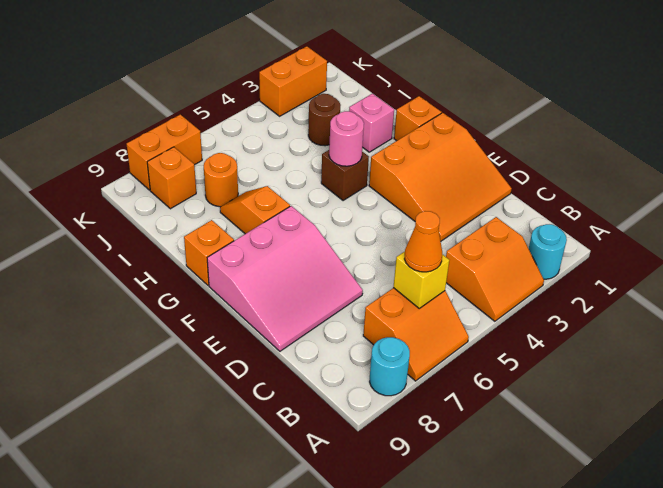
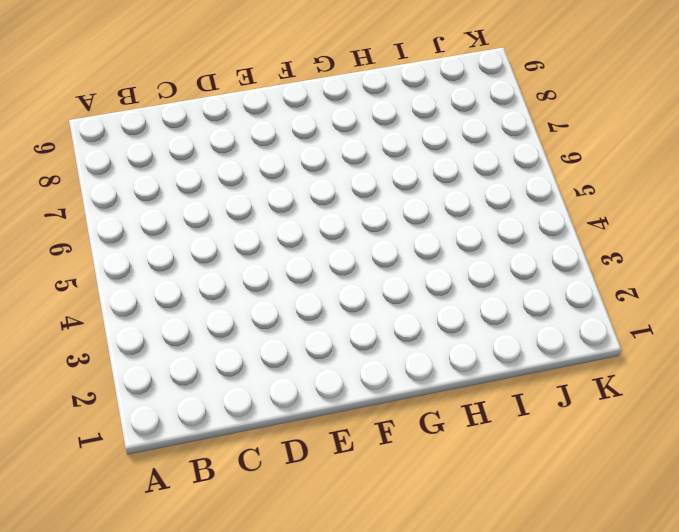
none -> cyan 1x1 round brick [529,224,567,279]
none -> orange 2x2 slope [446,217,544,321]
none -> orange 2x2 slope [363,288,469,381]

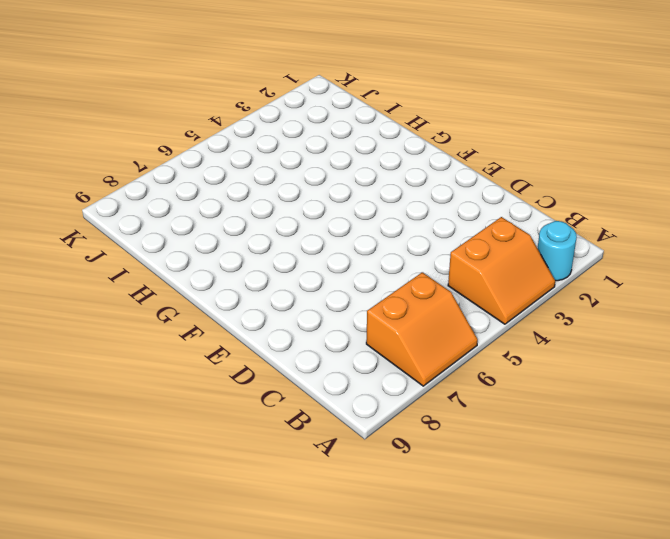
none -> cyan 1x1 round brick [370,337,410,396]
none -> orange 3x3 slope [369,113,512,241]
none -> pink 3x3 slope [207,206,363,351]

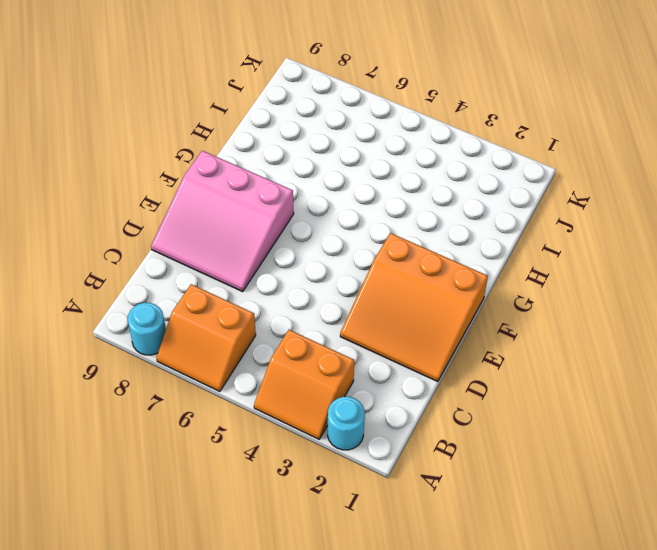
none -> orange 1x1 brick [394,96,442,141]
none -> brown 1x1 brick [321,150,369,201]
none -> orange 1x2 slope [220,186,290,234]

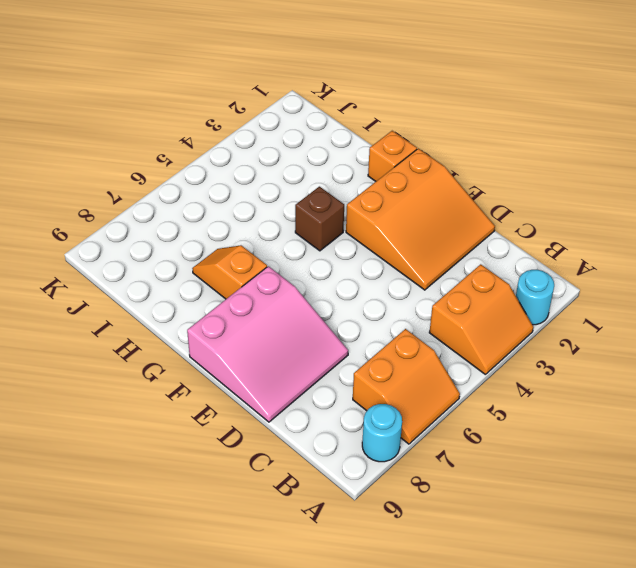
none -> orange 1x1 brick [184,220,234,285]
none -> pink 1x1 brick [349,93,394,152]
none -> brown 1x1 round brick [308,94,340,146]

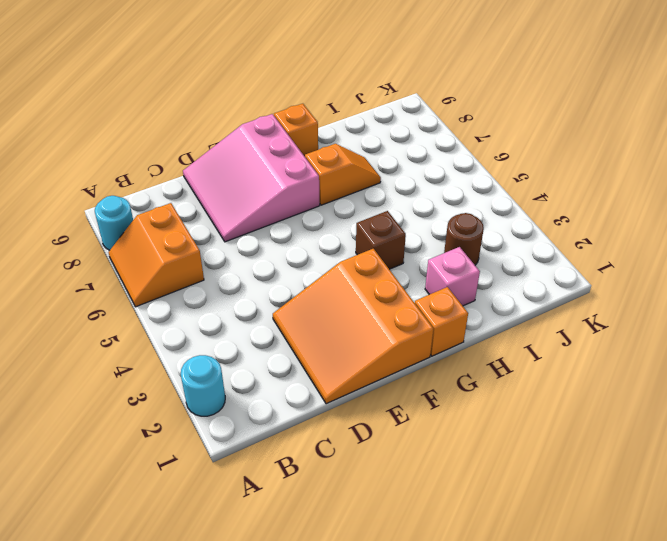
none -> orange 2x2 slope [446,217,544,321]
none -> orange 1x1 round brick [204,153,238,207]
none -> orange 1x1 brick [147,147,196,209]

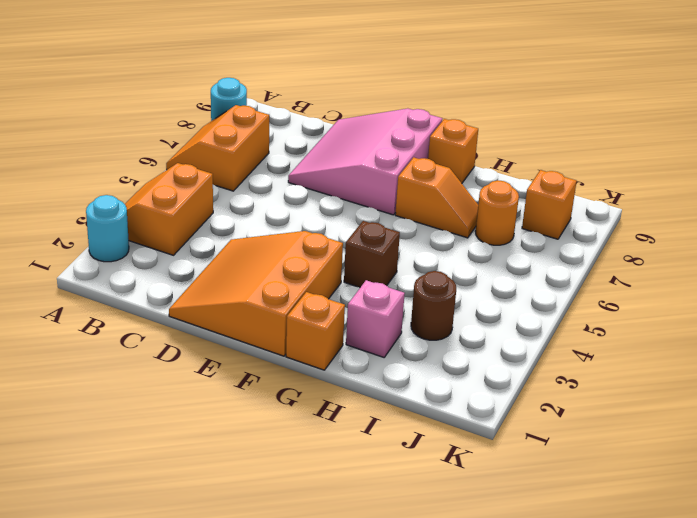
none -> orange 1x2 brick [259,46,327,116]
none -> orange 1x2 brick [127,114,202,190]
none -> yellow 1x1 brick [393,251,449,308]

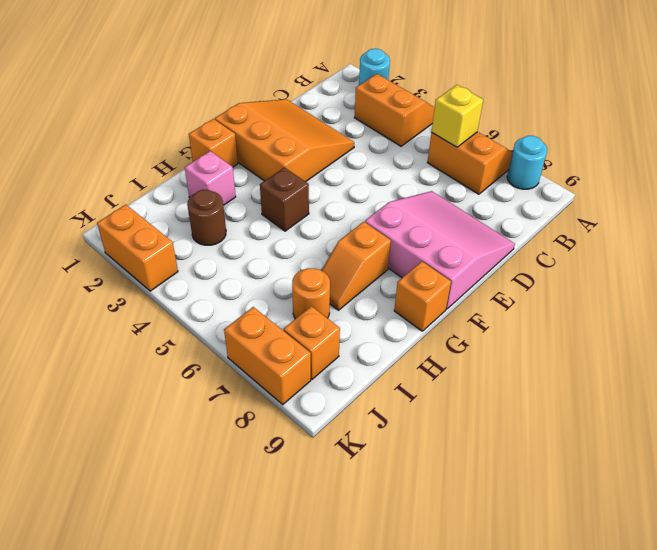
none -> pink 1x1 round brick [329,111,364,166]
none -> orange 1x1 cone [405,211,442,272]

